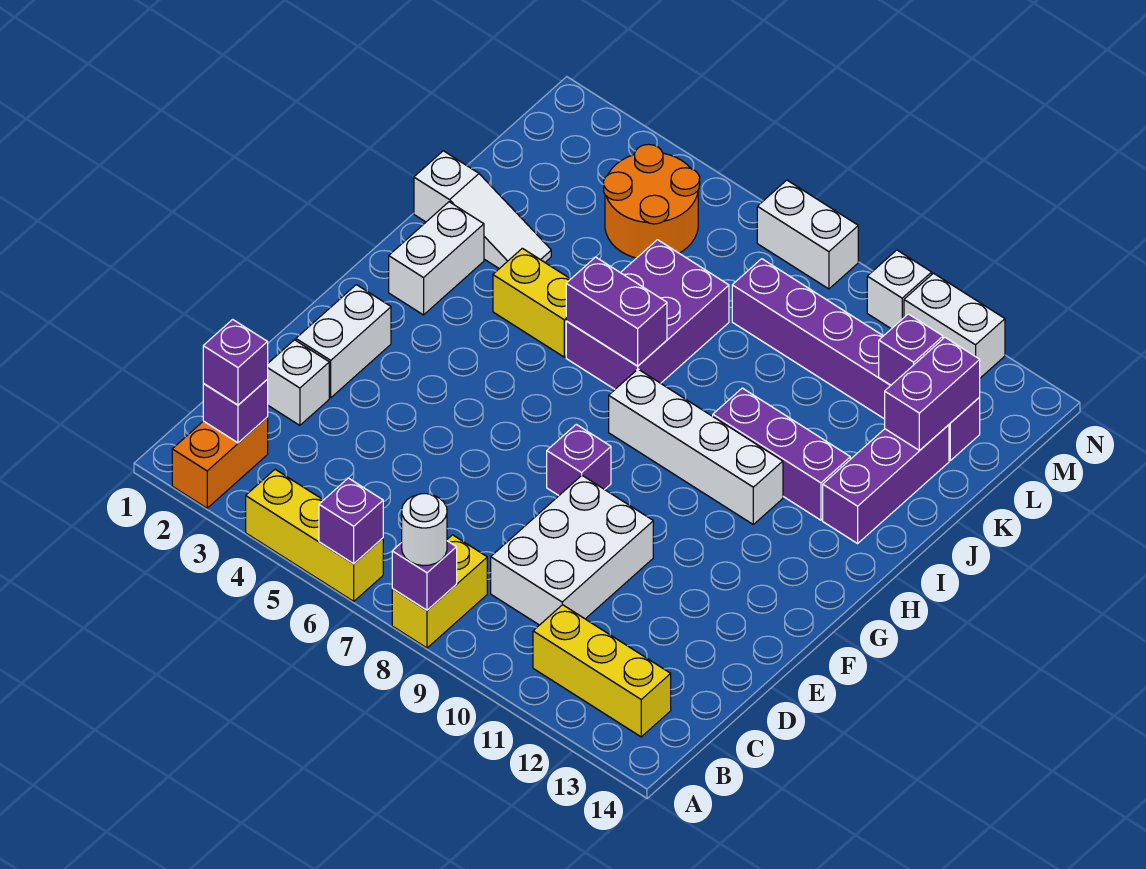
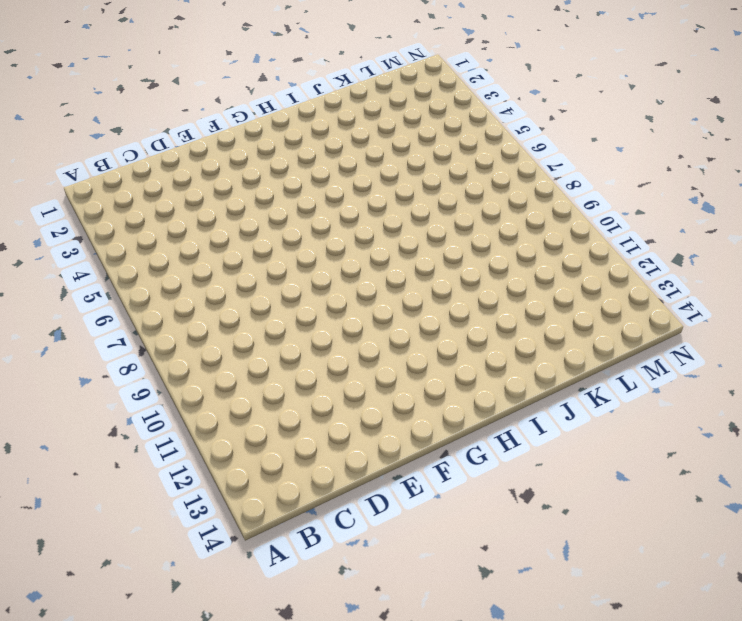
none -> orange 1x2 brick [172,417,268,508]
none -> yellow 1x3 brick [246,469,383,601]
none -> yellow 1x2 brick [392,535,487,648]

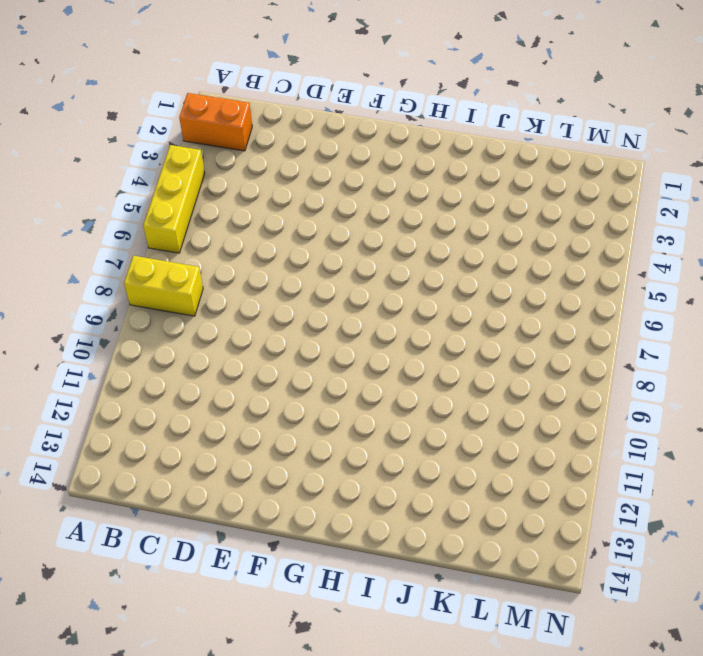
none -> yellow 1x3 brick [533,605,671,737]
none -> white 2x3 brick [491,476,653,625]
none -> white 1x1 brick [267,340,329,425]

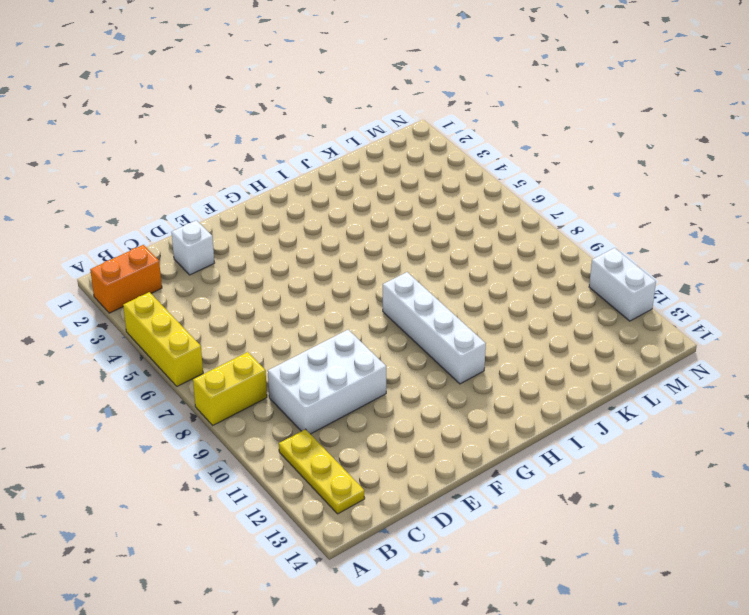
yellow 1x3 plate [279,429,365,514] -> yellow 1x3 brick [533,605,671,737]
none -> white 1x2 brick [296,285,391,398]
none -> purple 1x1 brick [547,424,611,495]
none -> white 1x2 brick [389,202,484,315]

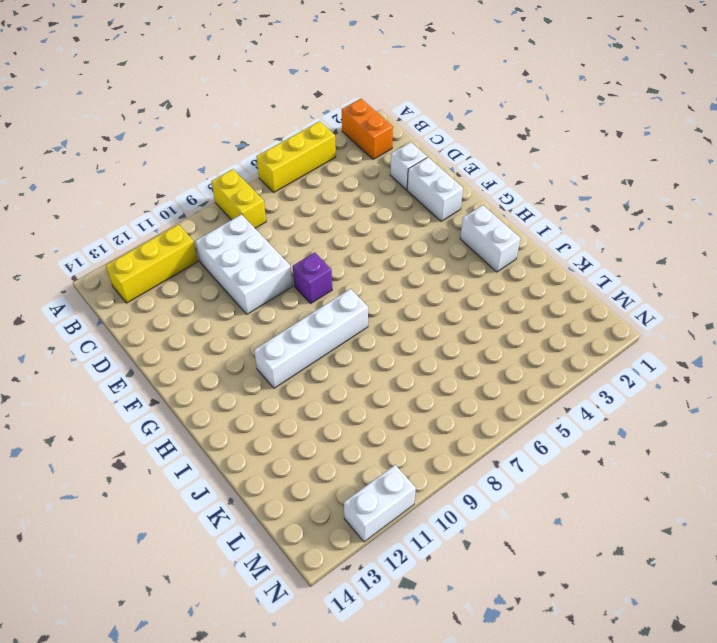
none -> yellow 1x2 brick [493,248,570,357]
none -> purple 2x3 brick [566,240,729,389]
none -> purple 1x3 brick [713,388,850,520]

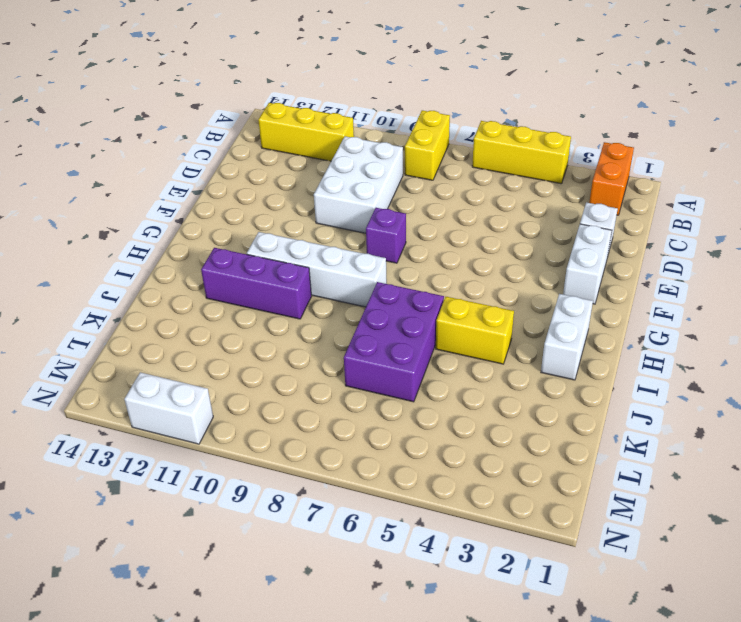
none -> purple 1x3 brick [823,425,949,543]
none -> white 1x3 slope [414,151,551,269]
none -> orange 2x2 round brick [604,144,700,258]

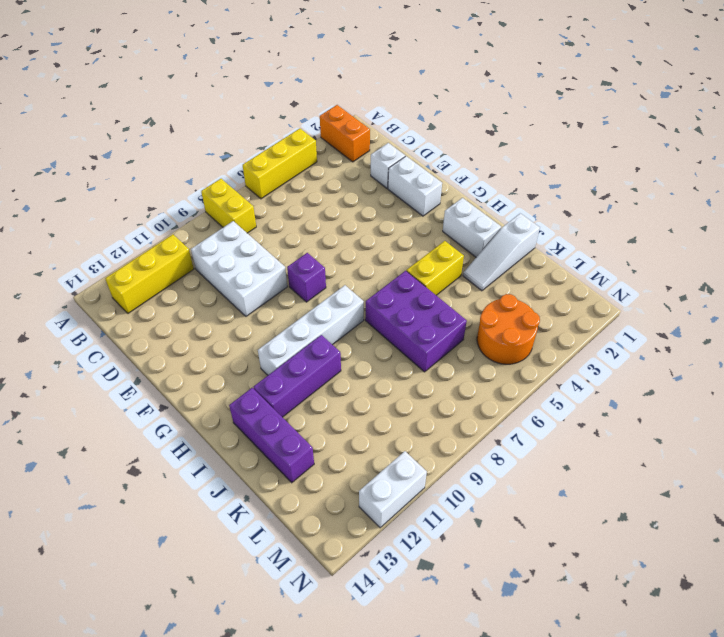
none -> purple 1x6 brick [732,259,980,460]
none -> white 1x2 brick [757,180,858,289]
none -> white 1x1 brick [867,250,932,329]

